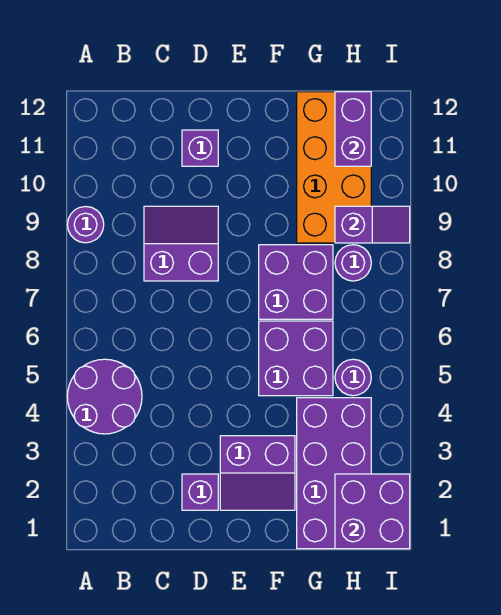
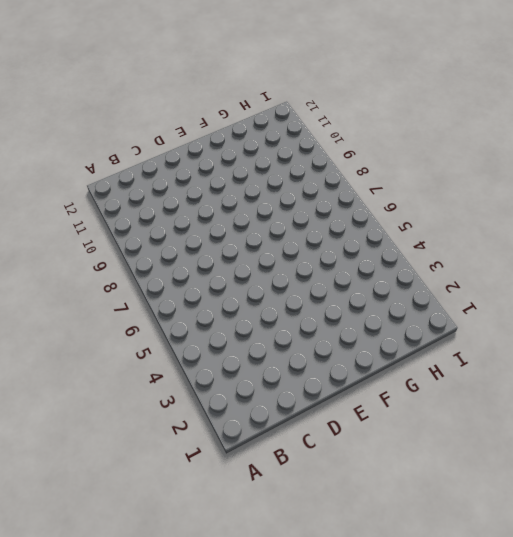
none -> purple 2x2 round brick [67,359,142,434]
none -> purple 1x1 round brick [67,206,104,243]
none -> purple 2x2 slope [144,206,218,281]

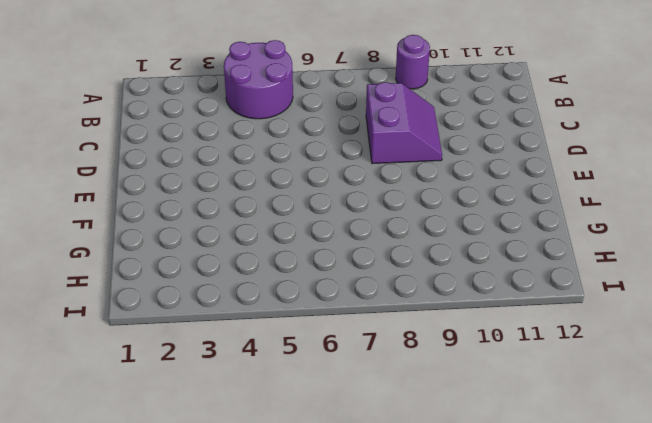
none -> purple 1x1 brick [182,474,218,510]
none -> purple 1x1 brick [182,130,218,166]
none -> purple 2x2 slope [220,436,295,510]

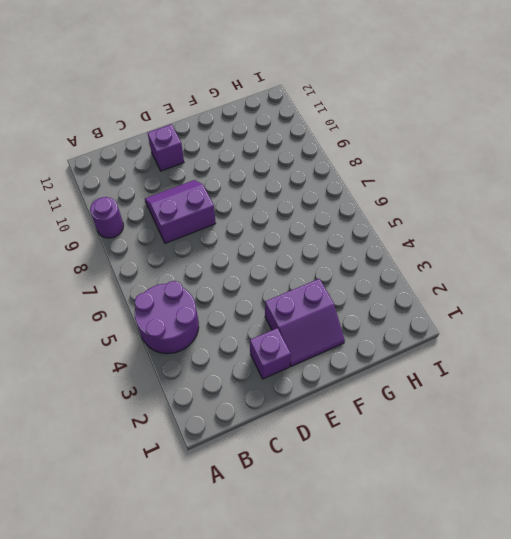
none -> purple 2x2 brick [259,321,333,396]
none -> purple 2x2 brick [259,245,333,319]
none -> purple 2x4 brick [297,398,371,549]

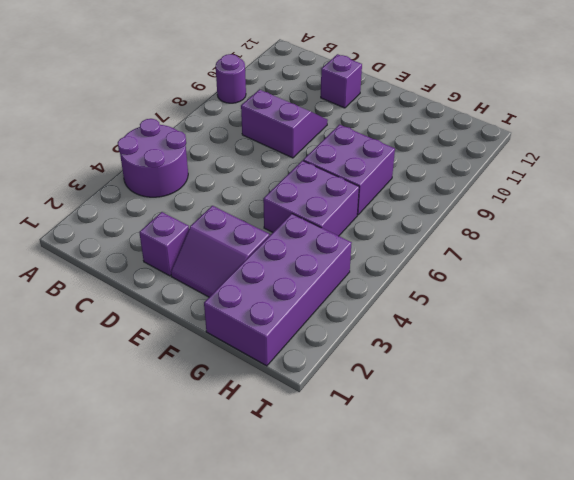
none -> orange 2x4 brick [297,92,371,243]
none -> purple 1x1 round brick [335,359,371,396]
none -> purple 1x1 round brick [335,245,371,281]

